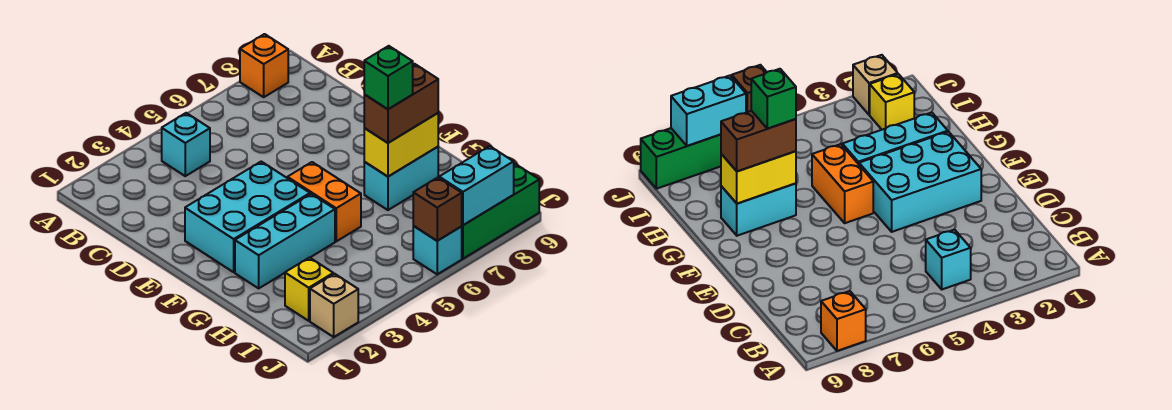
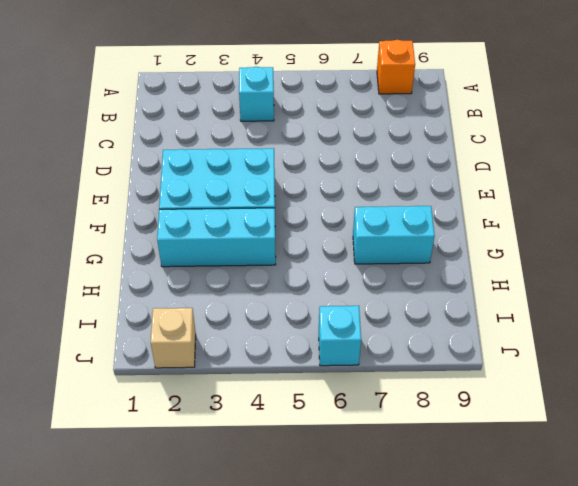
none -> orange 1x2 brick [287,162,361,241]
none -> yellow 1x1 brick [285,258,333,321]
none -> green 1x3 brick [461,164,539,259]

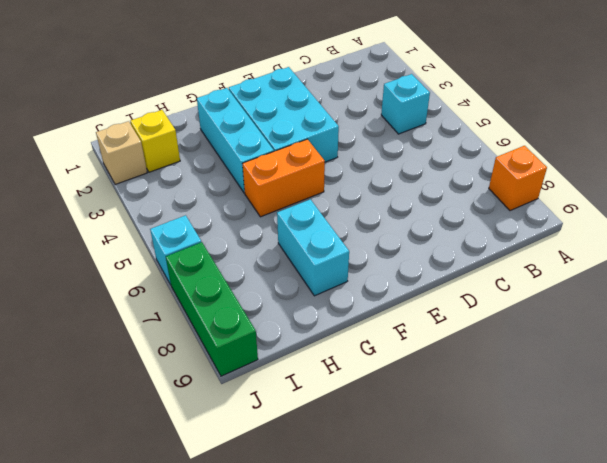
none -> yellow 1x2 brick [364,113,438,177]
none -> brown 1x1 brick [413,178,462,241]
none -> cyan 1x2 brick [439,146,514,225]

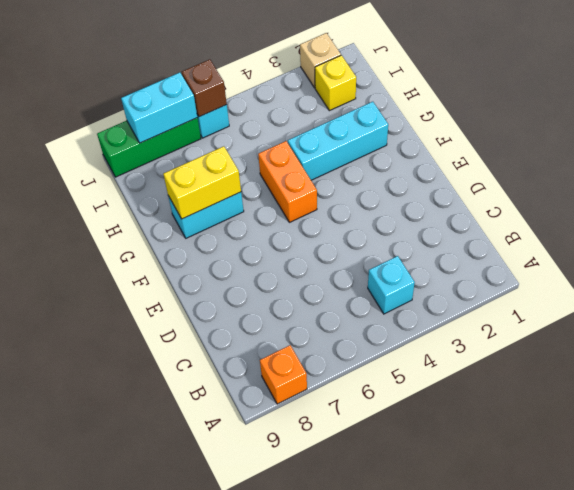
none -> cyan 2x3 brick [185,162,310,272]
none -> brown 1x2 brick [364,64,438,143]
none -> green 1x1 brick [364,46,413,109]

